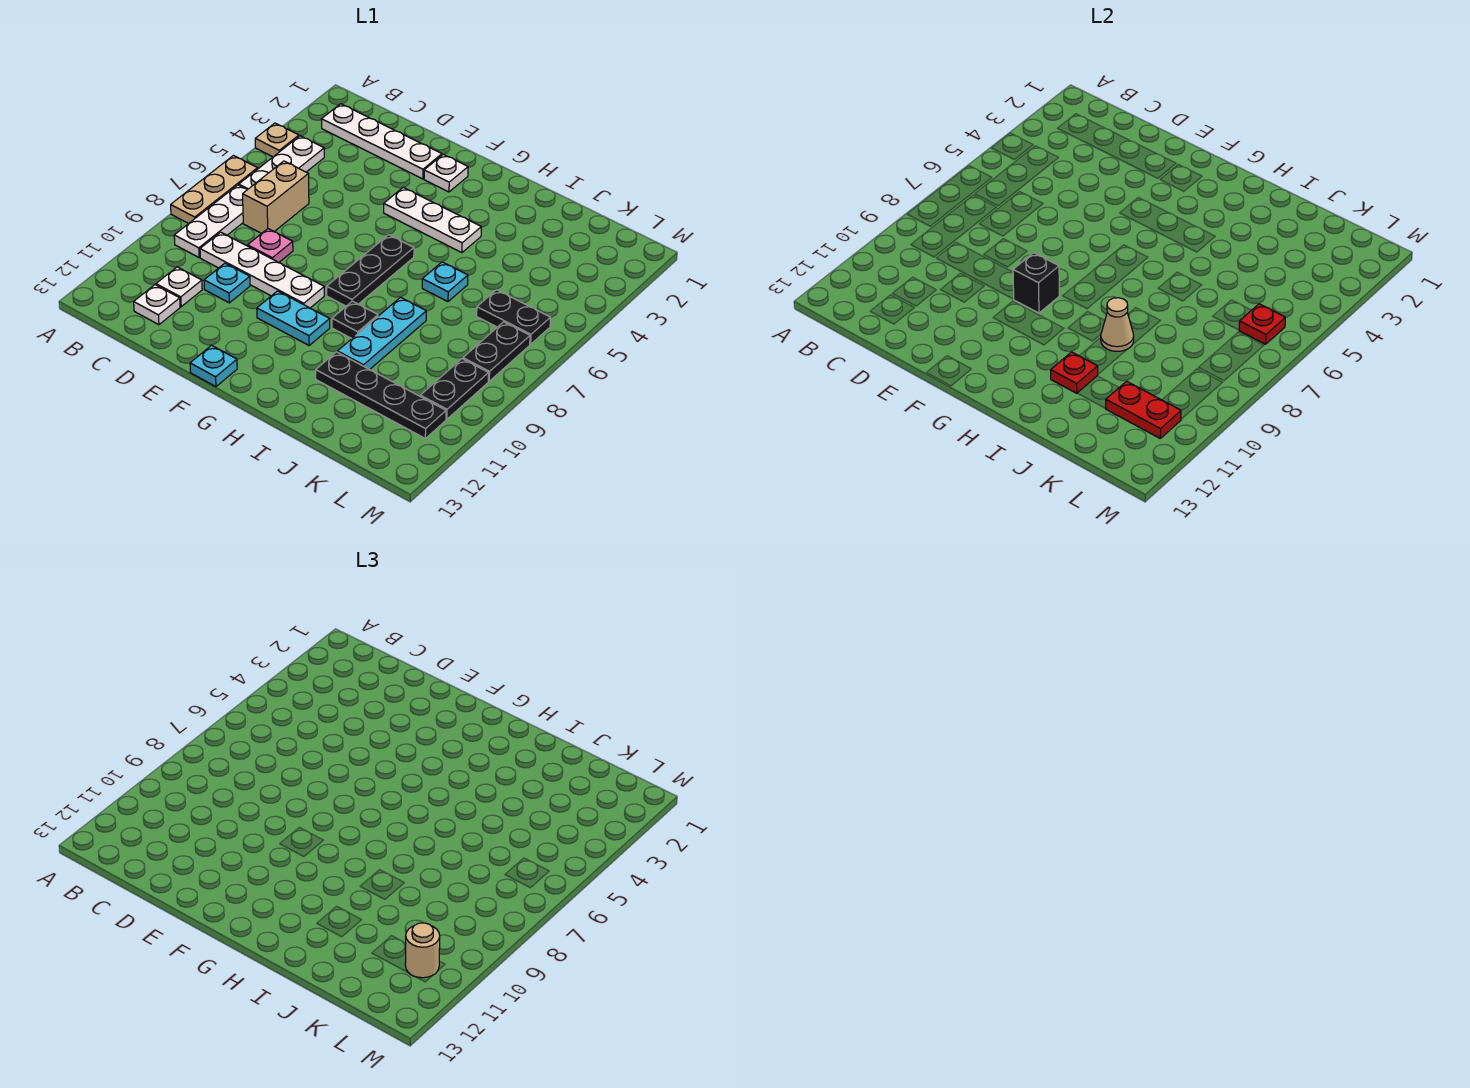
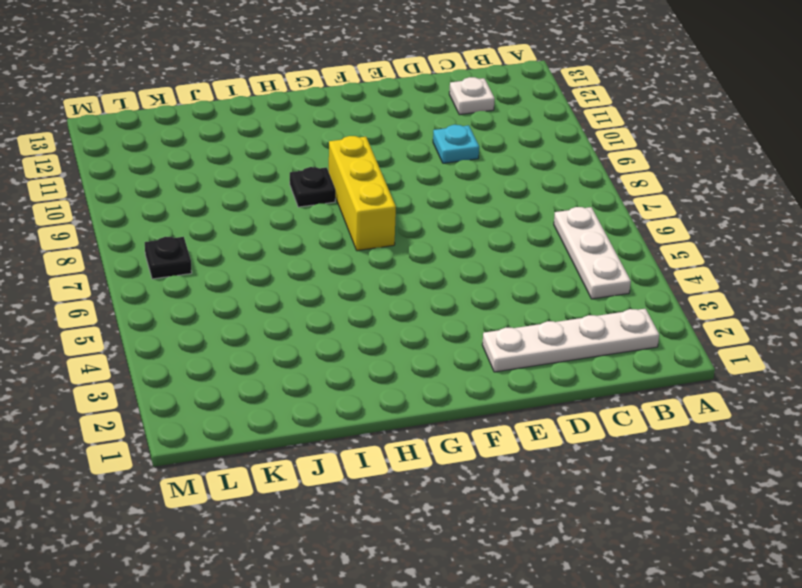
yellow 1x3 brick [329,136,396,251] -> black 1x3 plate [327,235,414,306]
black 1x1 plate [145,237,192,279] -> black 1x2 plate [463,322,530,381]
none -> tan 1x1 plate [255,123,299,157]
none -> tan 1x3 plate [171,156,258,224]
none -> white 1x3 plate [174,185,247,257]

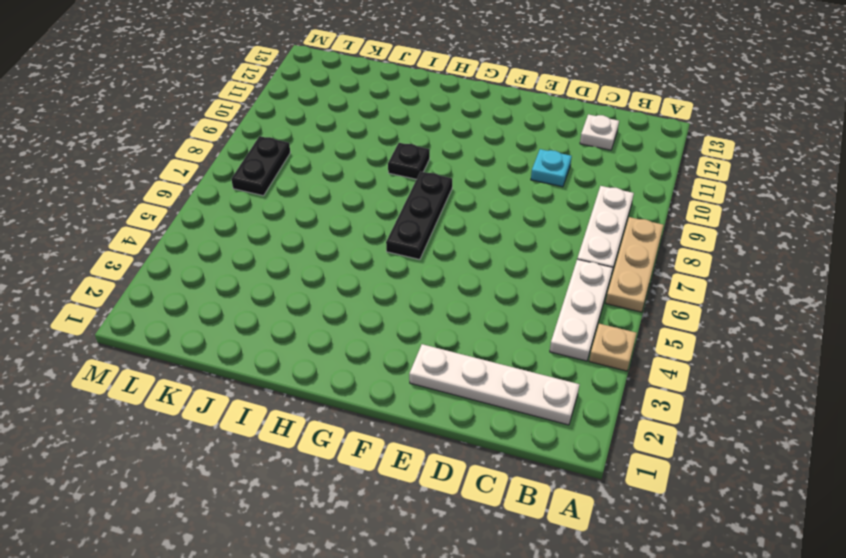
none -> tan 1x2 brick [243,161,309,233]
none -> white 1x4 plate [200,232,324,308]
none -> white 1x1 plate [156,267,202,307]

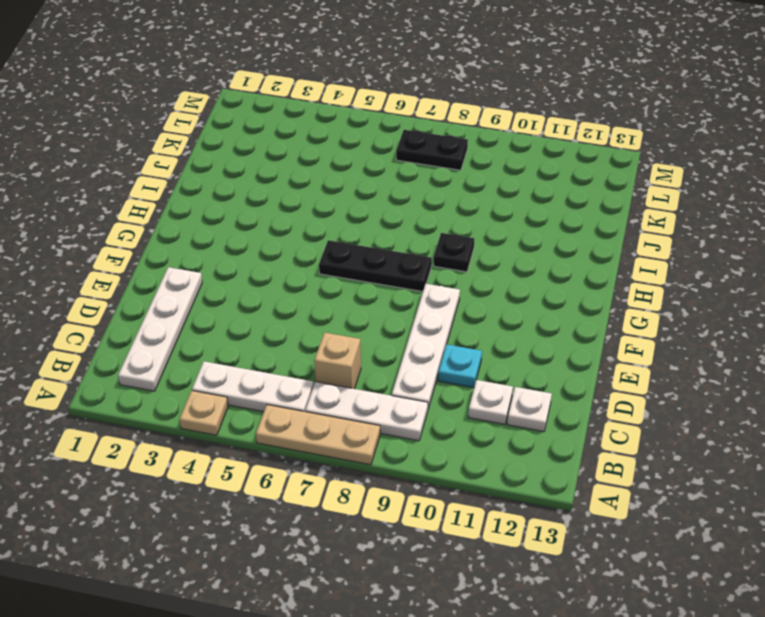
tan 1x1 brick [314,333,361,389] -> tan 1x2 brick [243,161,309,233]
none -> pink 1x1 plate [248,229,293,263]
none -> white 1x1 plate [424,154,468,192]
none -> white 1x3 plate [384,187,481,253]

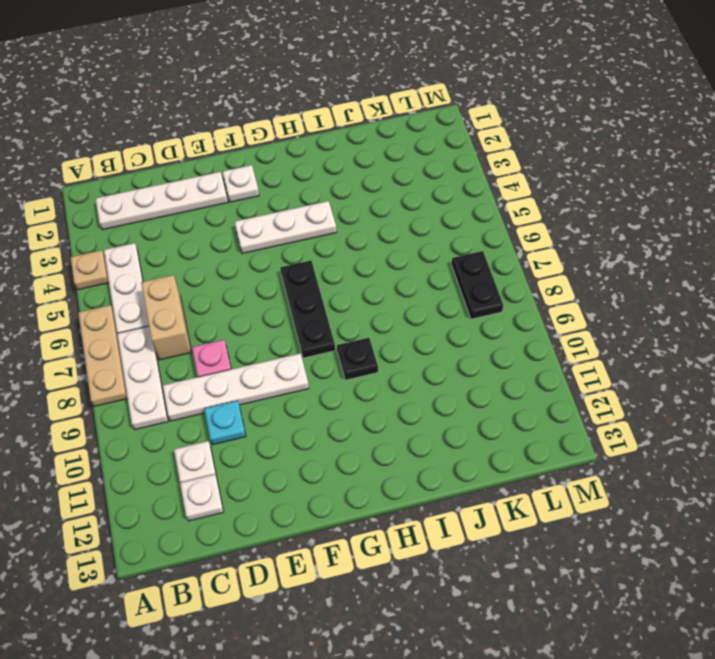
none -> cyan 1x2 plate [257,291,330,345]
none -> cyan 1x1 plate [190,345,237,387]
none -> cyan 1x1 plate [422,262,468,302]

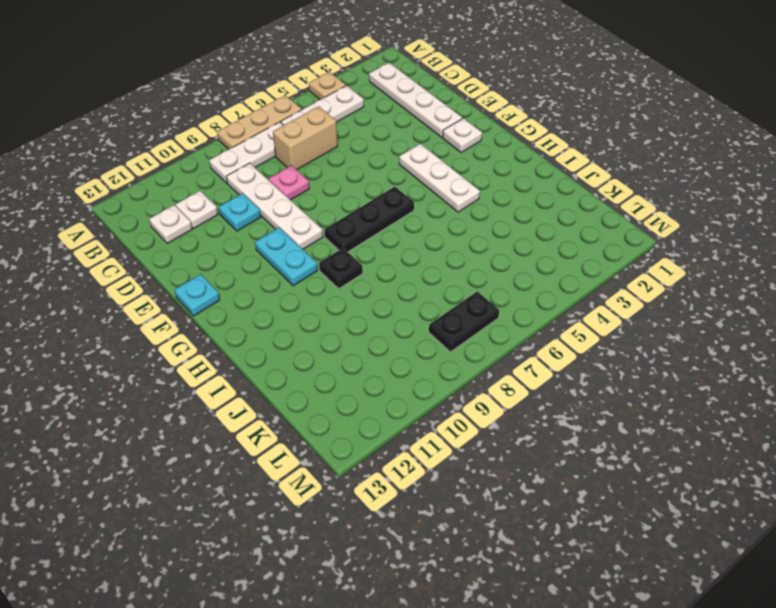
none -> cyan 1x1 plate [422,262,468,302]
none -> cyan 1x3 plate [338,297,426,370]
none -> black 1x4 plate [316,352,446,438]

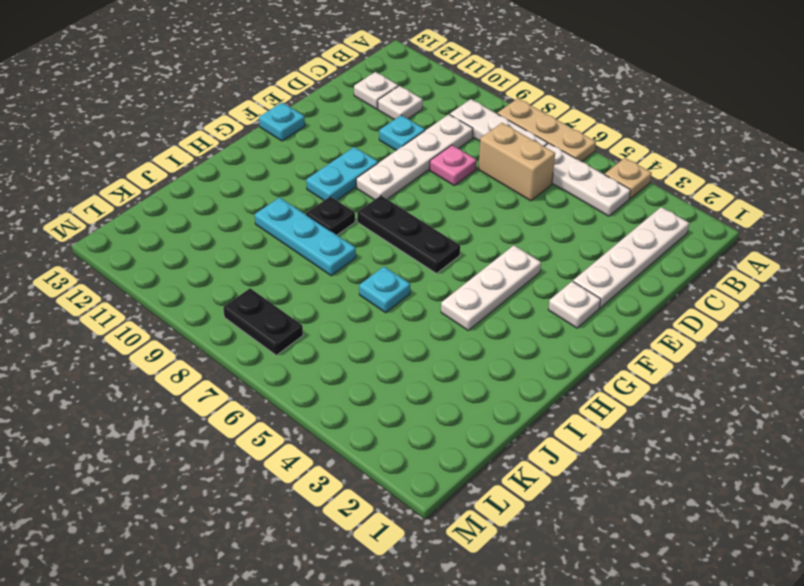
none -> black 1x4 plate [316,352,446,438]
none -> black 1x2 plate [477,290,550,344]
none -> black 1x2 plate [420,359,489,419]

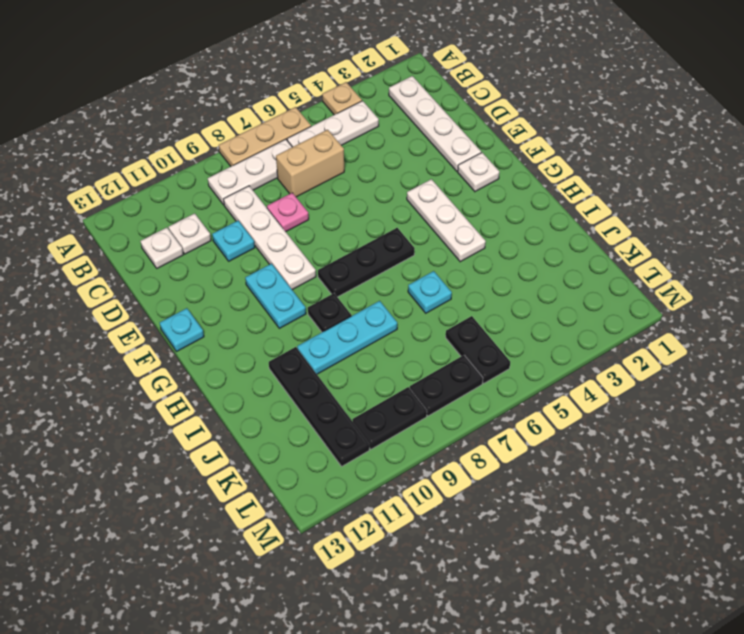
none -> black 1x1 brick [1013,253,1059,313]
none -> tan 1x1 cone [1101,298,1134,351]
none -> red 1x1 plate [1051,352,1098,393]

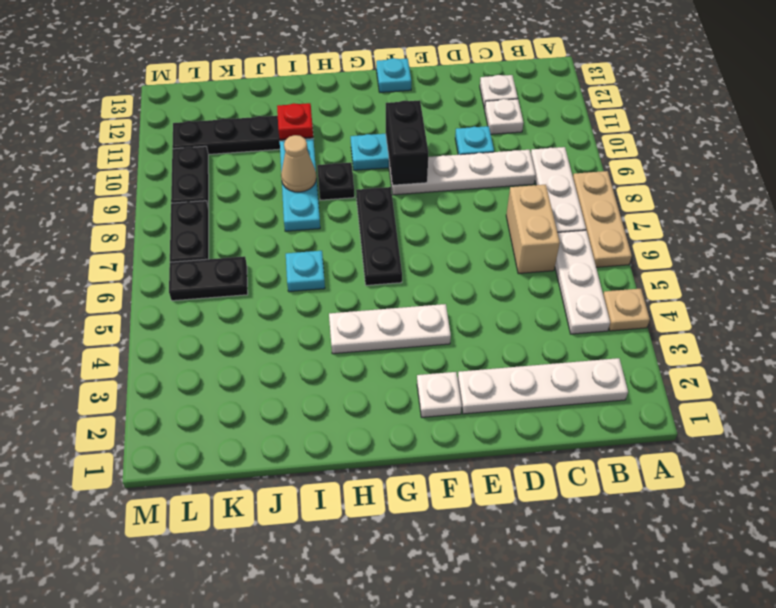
black 1x2 brick [386,100,429,185] -> black 1x1 brick [1013,253,1059,313]
none -> pink 1x1 plate [248,229,293,263]
none -> red 1x2 plate [1105,381,1181,438]
none -> red 1x1 plate [1239,304,1285,344]

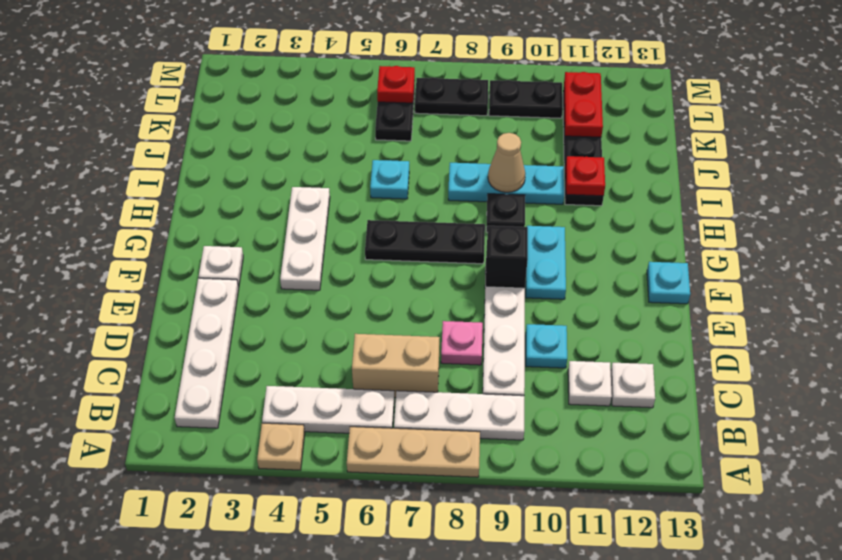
none -> tan 1x1 round brick [405,923,440,978]

